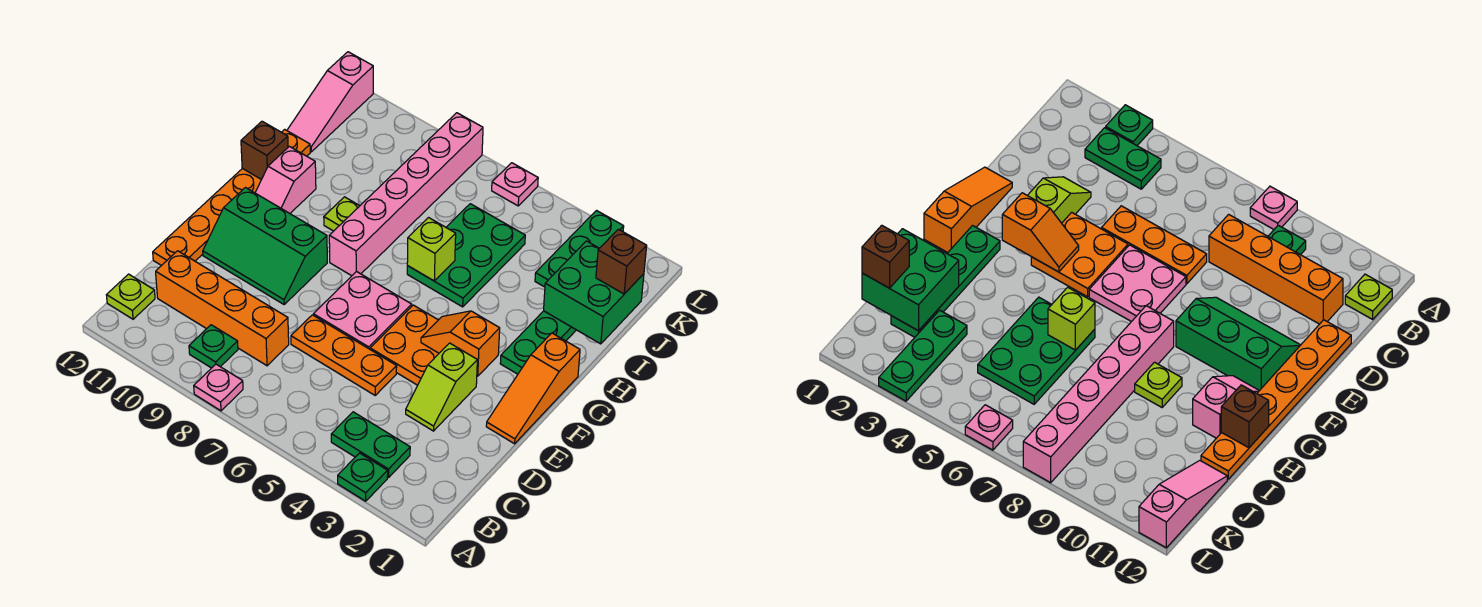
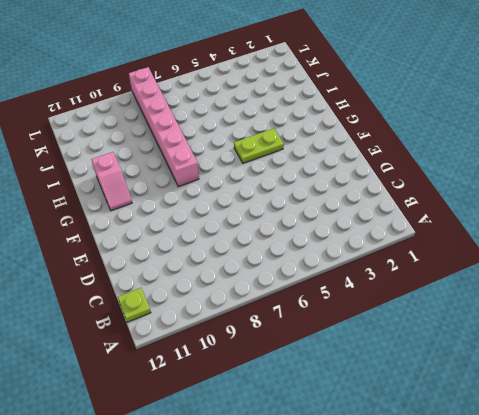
lime 1x2 plate [234,128,284,163] -> none
none -> green 1x1 plate [338,453,388,501]
none -> pink 1x1 plate [194,364,243,411]
none -> green 1x2 plate [331,412,410,478]

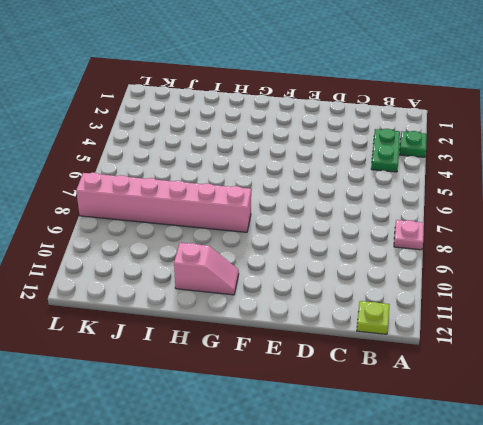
none -> green 1x1 plate [189,325,238,368]
none -> orange 1x4 brick [156,251,289,366]
none -> lime 1x2 slope [406,343,477,431]

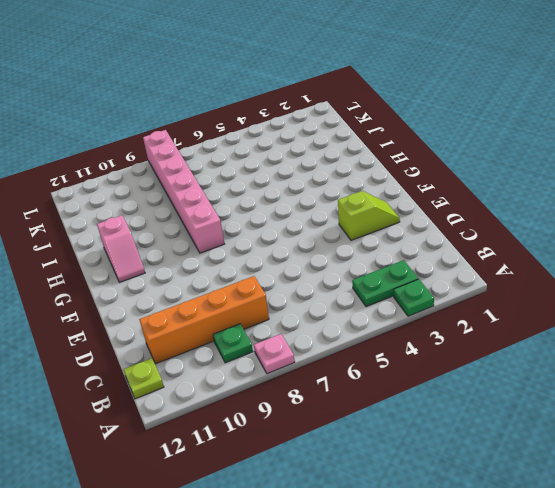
lime 1x2 slope [338,191,400,240] -> lime 1x2 slope turned to [406,343,477,431]
none -> orange 1x3 plate [291,315,397,395]
none -> orange 1x6 plate [153,129,310,266]
none -> orange 1x3 slope [486,333,580,444]

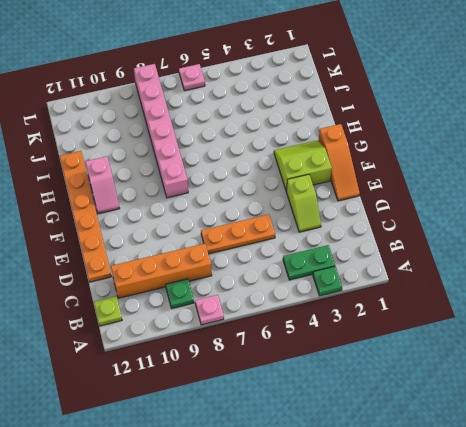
lime 2x2 slope [274,140,332,191] -> green 1x4 plate [500,311,576,374]
none -> orange 2x2 plate [370,305,439,385]
none -> pink 2x2 plate [313,271,412,349]
none -> green 2x3 slope [203,188,327,304]

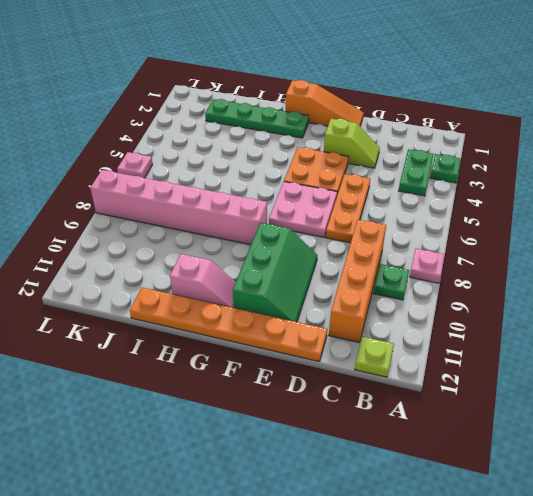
none -> green 2x3 plate [407,204,525,307]
none -> lime 1x1 plate [324,197,359,231]
none -> green 1x3 plate [535,211,624,287]

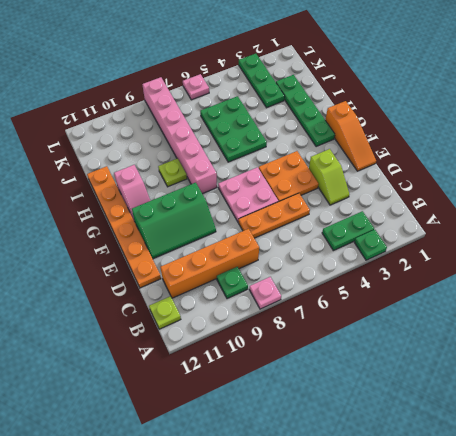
none -> pink 1x3 slope [287,52,373,152]
none -> orange 1x2 slope [421,311,500,376]
none -> lime 1x1 brick [407,218,456,281]

